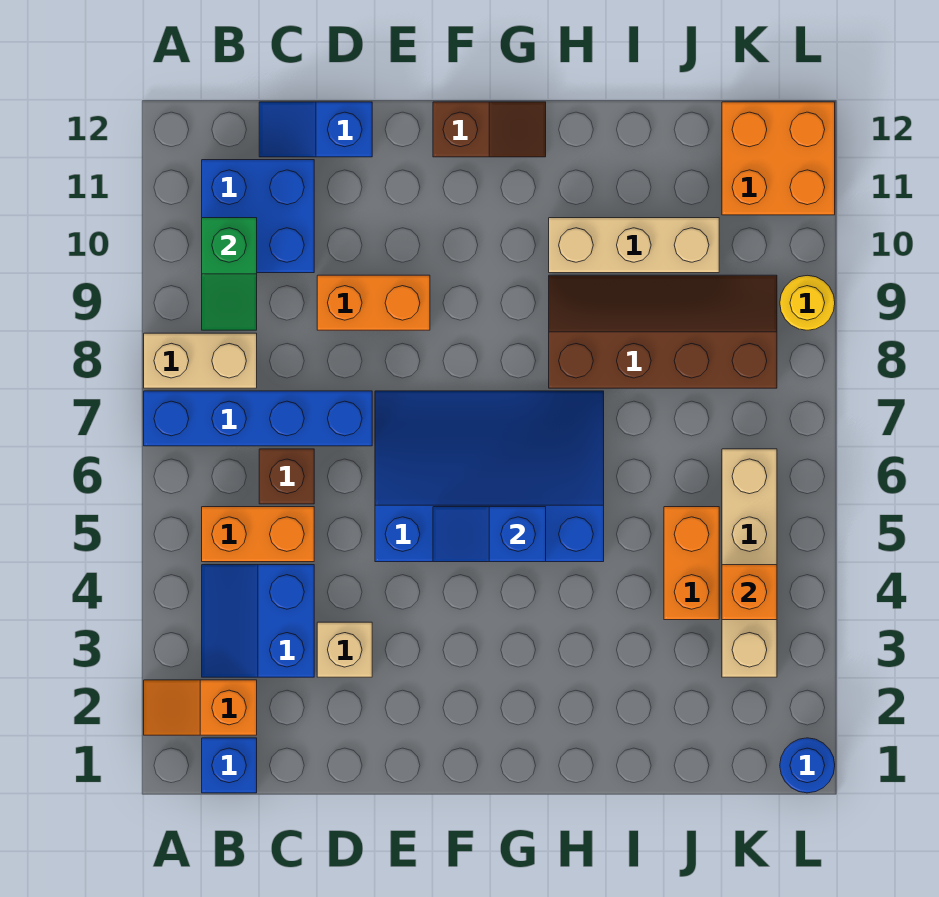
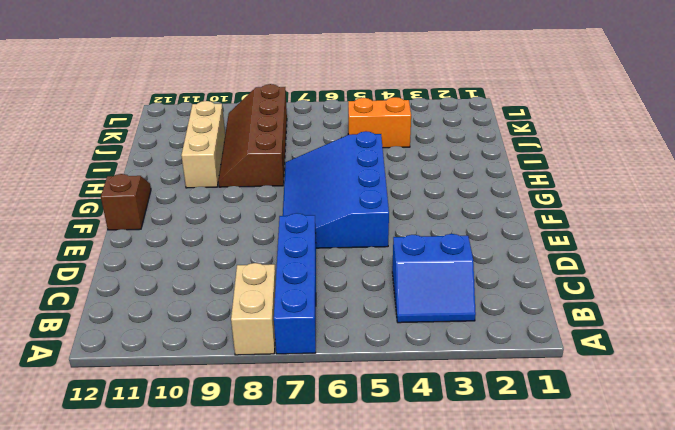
none -> orange 1x2 slope [144,680,257,735]
none -> blue 1x1 brick [202,738,257,793]
none -> orange 1x2 brick [202,507,314,562]

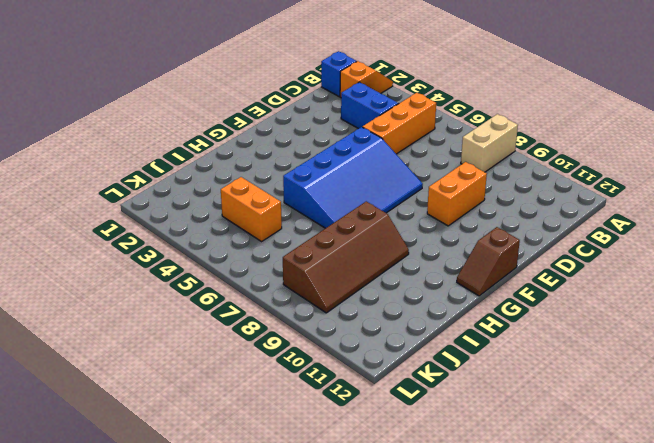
orange 1x3 brick [363,93,436,154] -> orange 1x2 brick [202,507,314,562]
none -> blue 1x4 brick [144,391,372,446]
none -> blue 2x2 brick [202,160,314,273]
none -> brown 1x1 brick [259,449,314,504]

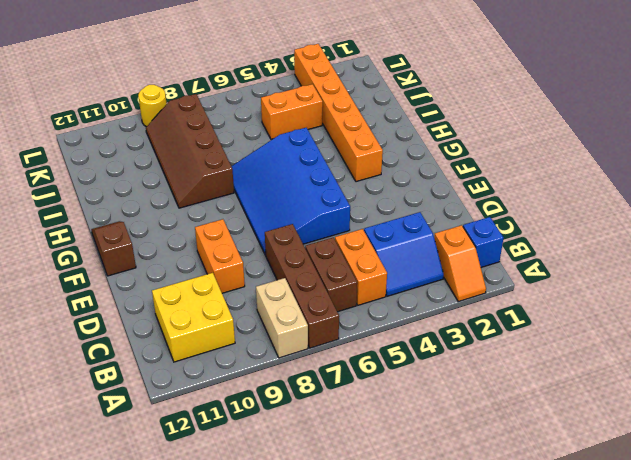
brown 1x4 brick [265,224,339,348] -> blue 1x4 brick [144,391,372,446]
brown 1x2 brick [305,237,357,312] -> brown 1x1 brick [259,449,314,504]
yellow 2x2 brick [152,273,235,362] -> blue 2x2 brick [202,160,314,273]
orange 1x6 brick [294,44,383,182] -> tan 1x4 brick [722,449,777,677]
none -> blue 1x2 slope [259,102,372,157]
none -> tan 1x1 brick [317,622,372,677]
none -> tan 1x3 brick [549,218,719,273]

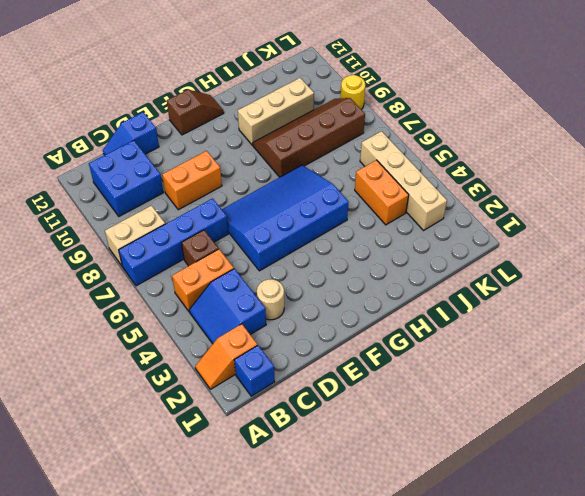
tan 1x1 round brick [257,279,284,320] -> tan 1x1 brick [317,622,372,677]
none -> orange 2x2 brick [722,102,835,215]
none -> blue 1x1 round brick [780,738,835,793]
none -> green 1x2 slope [202,218,257,330]

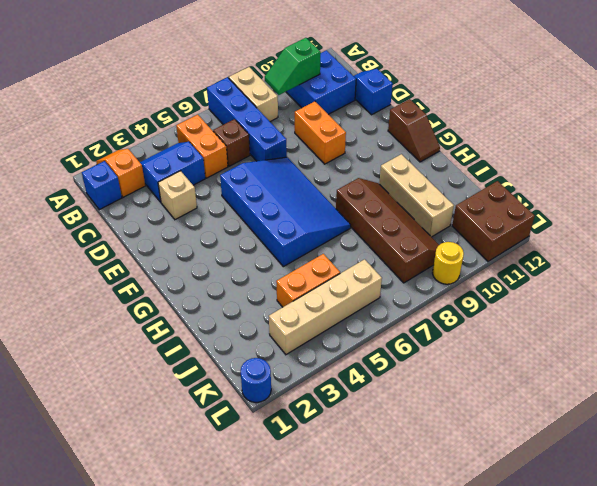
brown 2x2 brick [452,181,535,261] -> orange 2x2 brick [722,102,835,215]
none -> blue 1x2 slope [433,507,546,562]
none -> orange 1x1 brick [722,565,777,620]

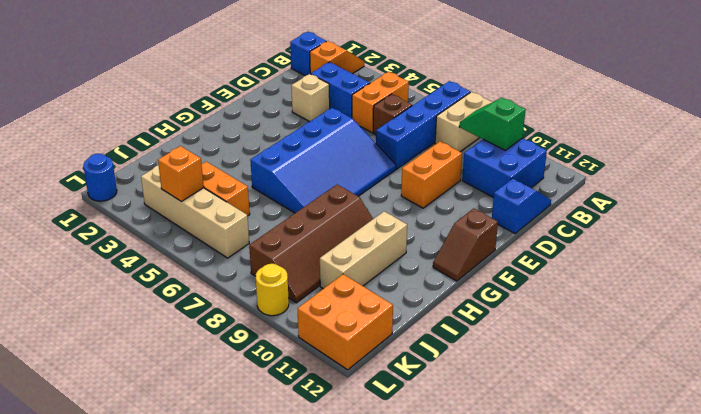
none -> blue 1x2 slope [433,507,546,562]

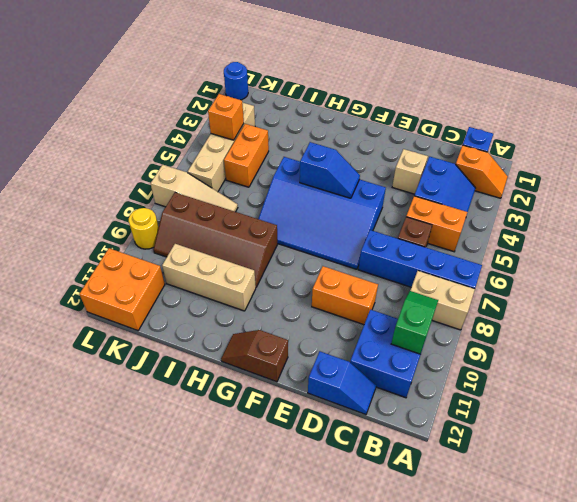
tan 1x3 slope [151,165,238,212] -> none

